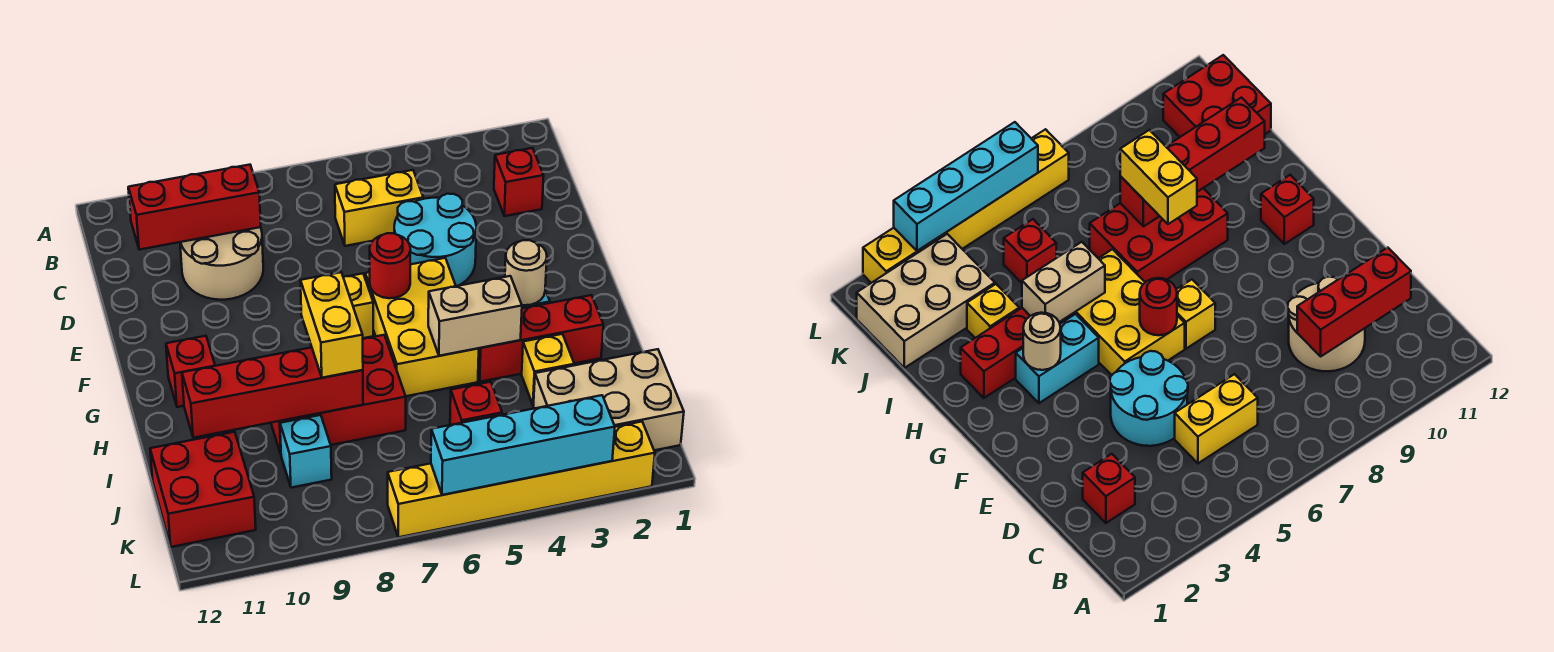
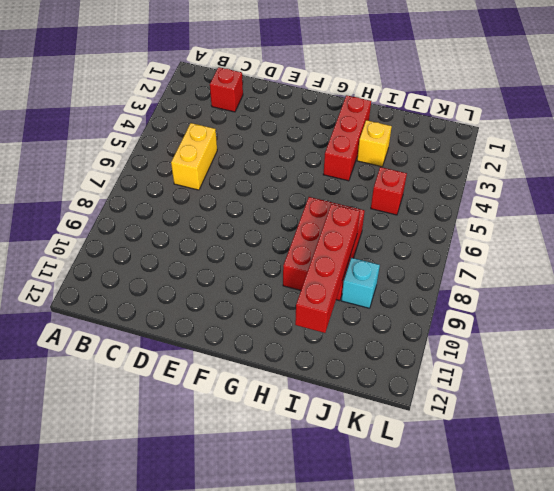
none -> tan 2x2 round brick [180,227,263,300]
none -> cyan 2x2 round brick [394,194,476,286]
none -> yellow 2x3 brick [365,258,479,396]

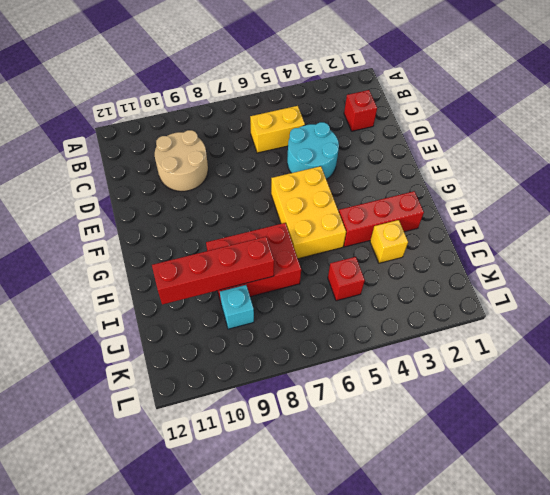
none -> yellow 1x1 brick [343,273,373,338]
none -> cyan 1x2 brick [1016,314,1099,403]
none -> red 1x1 brick [166,336,215,407]

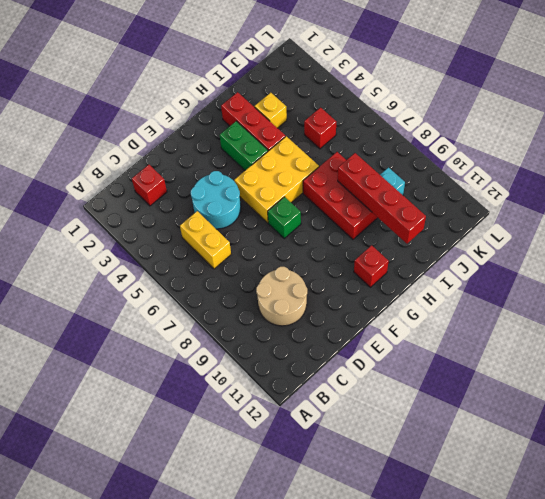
green 1x1 brick [268,197,301,238] -> yellow 1x1 brick [343,273,373,338]
green 1x2 brick [220,121,268,170] -> cyan 1x2 brick [1016,314,1099,403]
none -> tan 2x3 brick [533,349,684,450]
none -> red 2x2 brick [150,432,256,547]
none -> yellow 1x6 brick [388,422,655,537]

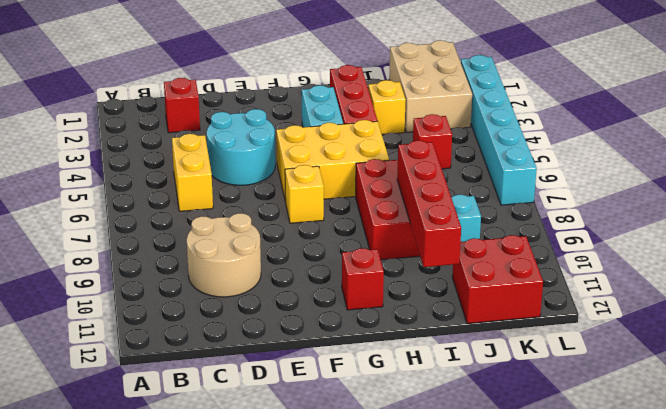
cyan 1x6 brick [461,55,537,205] -> yellow 1x6 brick [388,422,655,537]
none -> red 1x3 brick [128,165,261,250]
none -> red 1x1 round brick [370,233,411,298]
none -> tan 1x1 round brick [505,240,547,305]

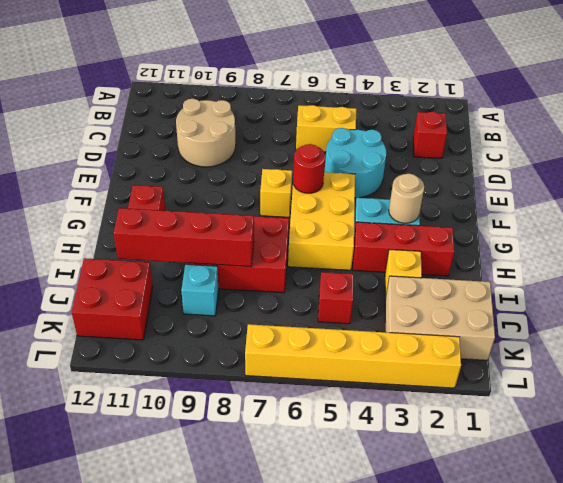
none -> red 1x3 brick [128,165,261,250]
none -> tan 1x2 brick [428,276,522,356]
none -> cyan 1x4 brick [431,395,615,495]

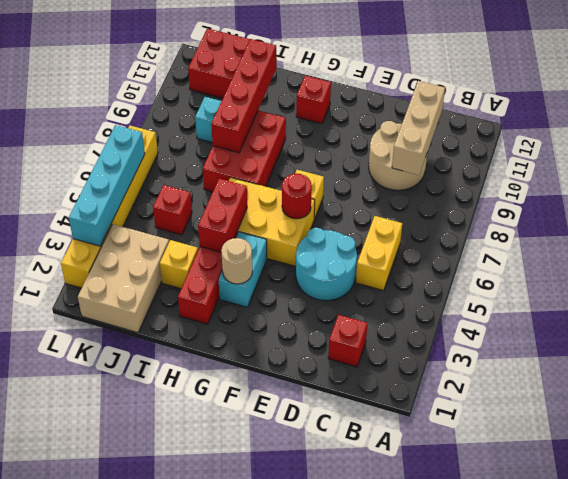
tan 1x3 brick [392,81,445,175] -> red 1x3 brick [128,165,261,250]
red 1x2 brick [198,179,247,252] -> tan 1x2 brick [428,276,522,356]
none -> yellow 1x2 brick [300,272,363,378]

